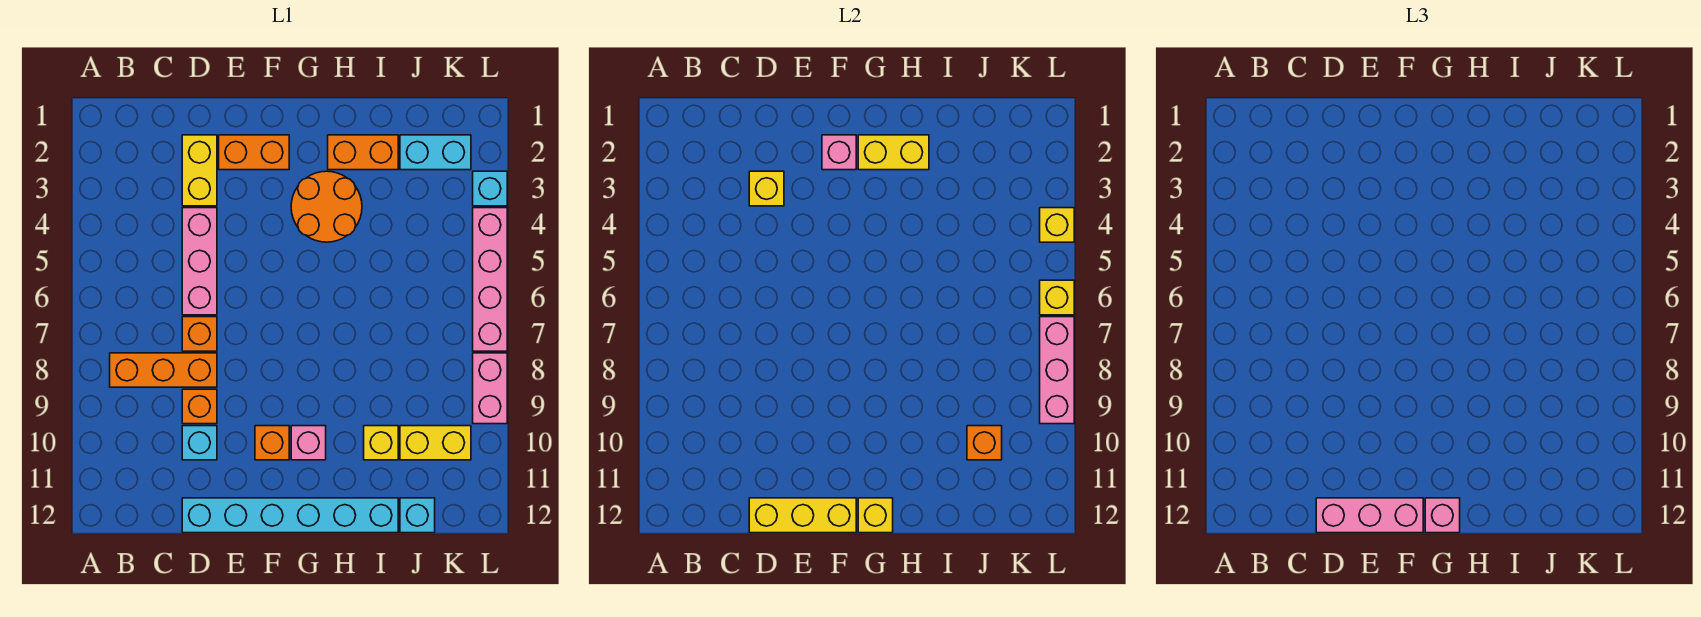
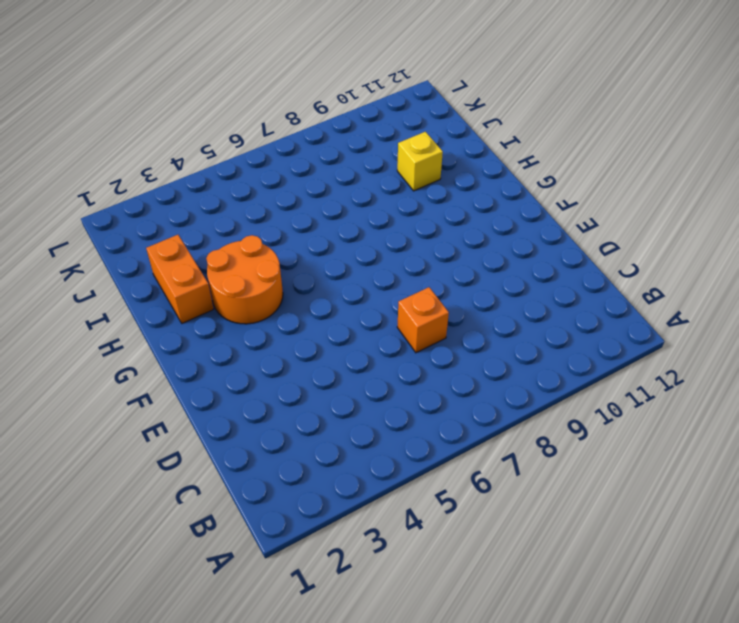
none -> orange 1x3 brick [110,353,217,387]
none -> yellow 1x2 brick [182,135,217,206]
none -> pink 1x3 brick [182,208,217,315]
none -> orange 1x1 brick [182,389,217,424]

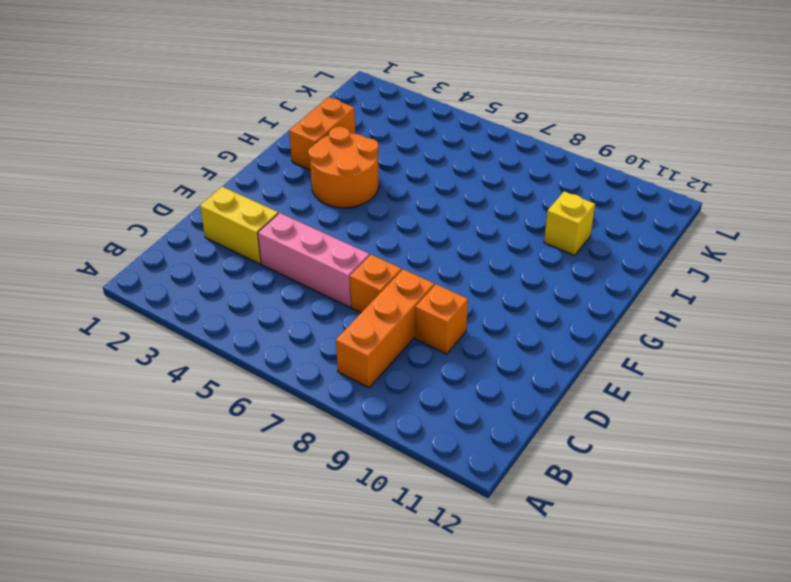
none -> cyan 1x1 brick [182,426,217,460]
none -> cyan 1x6 brick [182,498,398,533]
none -> orange 1x2 brick [219,135,289,170]
none -> orange 1x1 brick [255,426,289,460]

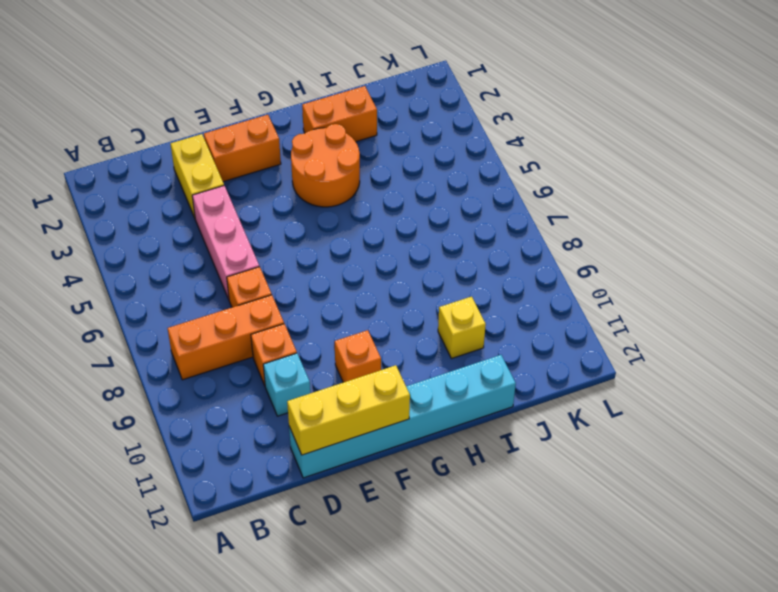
none -> pink 1x1 brick [291,426,326,460]
none -> cyan 1x2 brick [400,135,471,170]
none -> yellow 1x2 brick [400,426,471,460]
none -> cyan 1x1 brick [400,498,435,533]

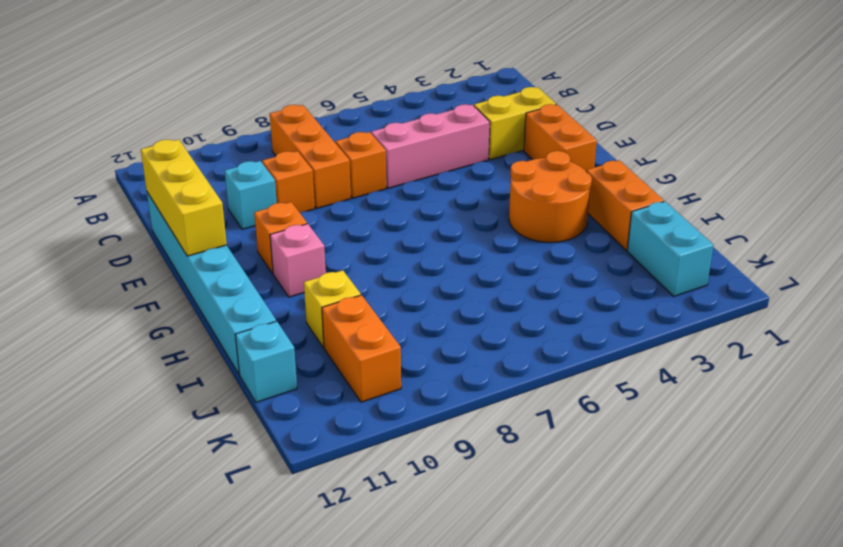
orange 1x2 brick [322,295,401,402] -> yellow 1x2 brick [400,426,471,460]
none -> cyan 1x1 brick [473,171,507,206]
none -> pink 1x4 brick [473,208,507,351]
none -> pink 1x2 brick [473,353,507,424]
none -> yellow 1x1 brick [749,171,784,206]

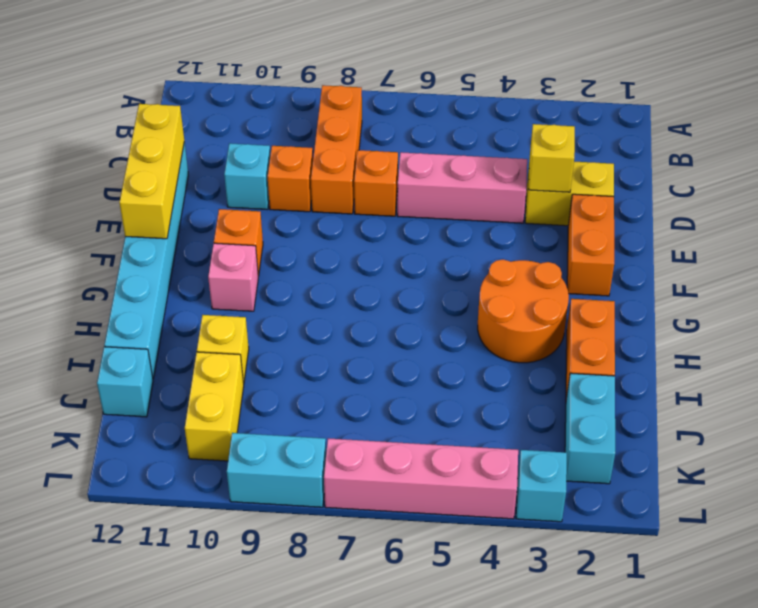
cyan 1x2 brick [227,433,326,507] -> pink 1x2 brick [473,353,507,424]
none -> pink 1x1 brick [822,135,856,170]
none -> yellow 1x2 brick [858,135,929,170]
none -> yellow 1x1 brick [858,498,893,533]
none -> orange 1x1 brick [967,426,1002,460]

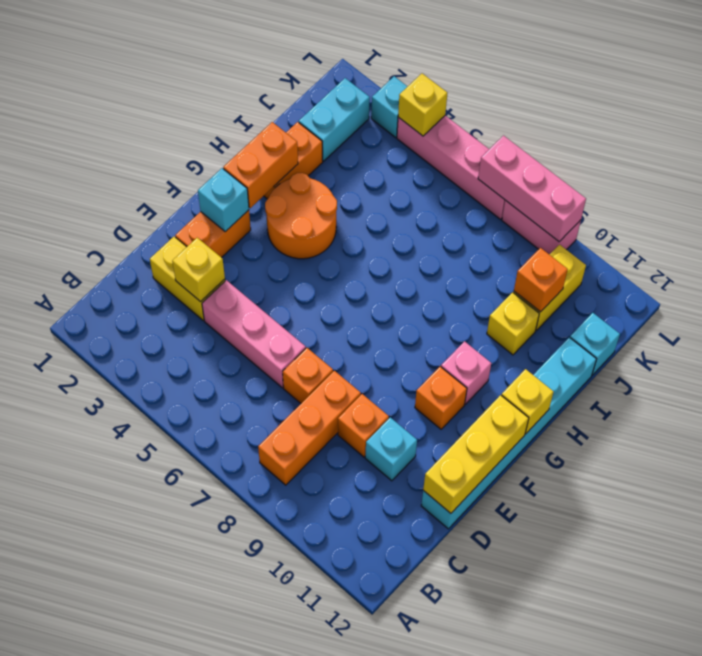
cyan 1x1 brick [198,168,249,232] -> pink 1x1 brick [822,135,856,170]
orange 1x2 brick [223,122,298,208] -> yellow 1x2 brick [858,135,929,170]
none -> yellow 1x1 brick [1040,280,1074,315]
none -> pink 1x3 brick [1316,498,1423,533]
none -> pink 1x1 brick [1425,498,1460,533]

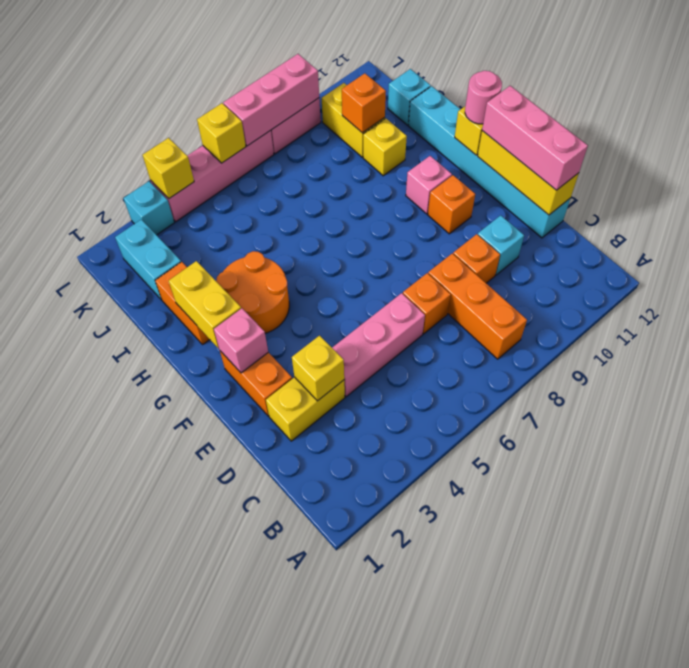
pink 1x1 round brick [465,71,502,124] -> pink 1x1 brick [1425,498,1460,533]

